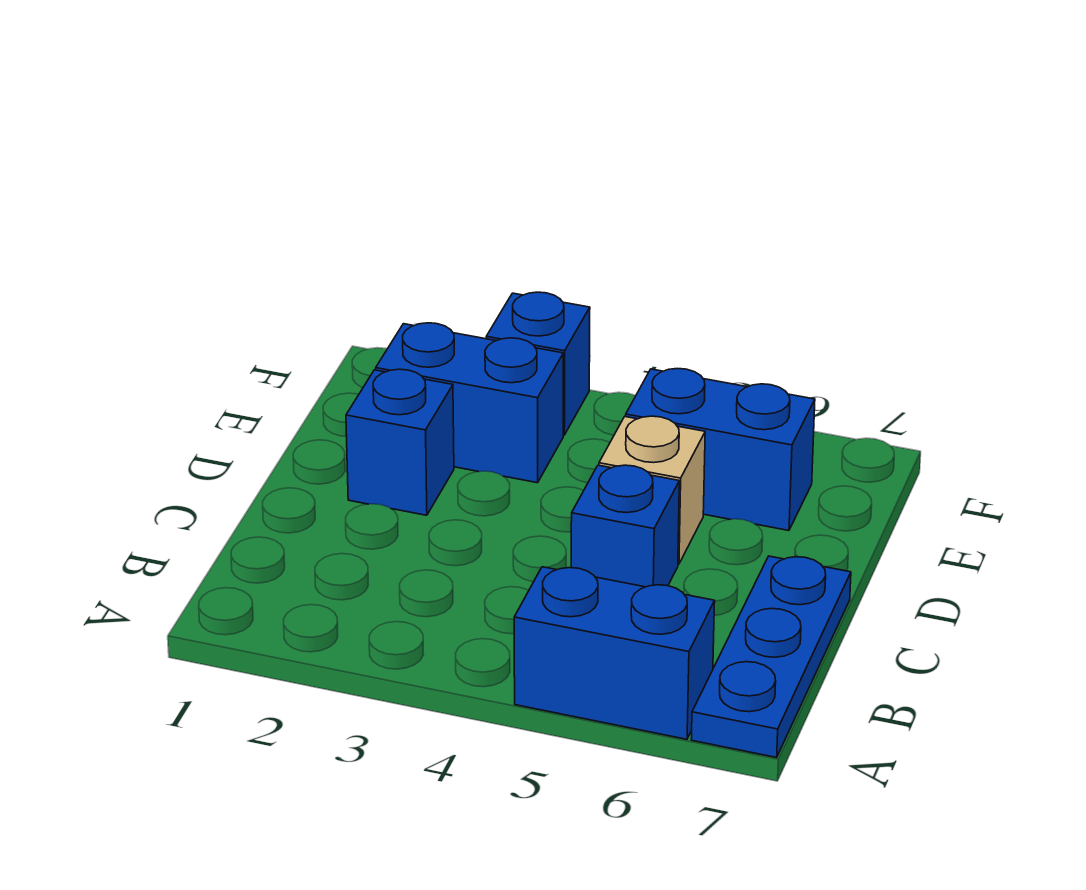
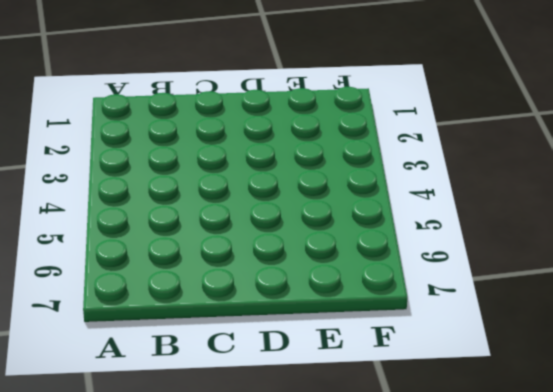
none -> blue 1x2 brick [514,567,715,739]
none -> blue 1x3 plate [691,556,851,757]

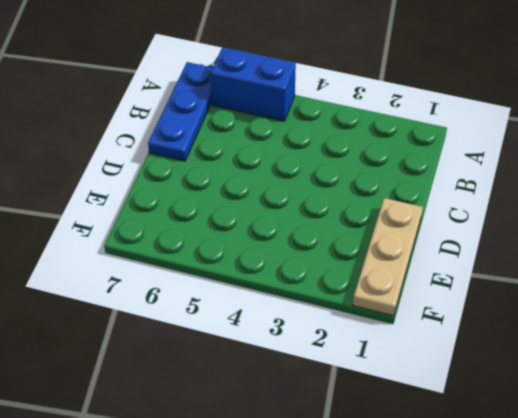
tan 1x3 plate [353,198,423,316] -> none
none -> blue 1x1 brick [571,465,679,587]
none -> blue 1x1 brick [346,369,454,515]

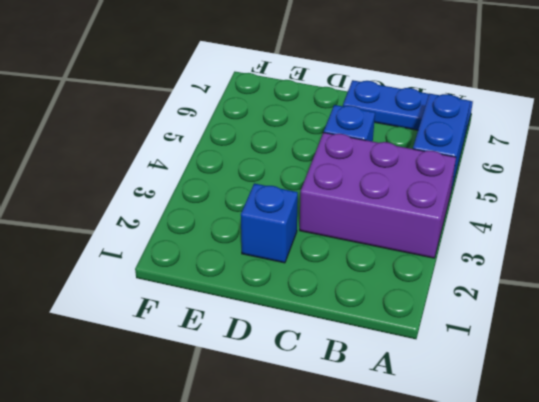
purple 2x3 brick [300,132,456,258] -> none
none -> tan 1x1 brick [599,416,705,564]
none -> blue 1x2 brick [376,323,563,483]

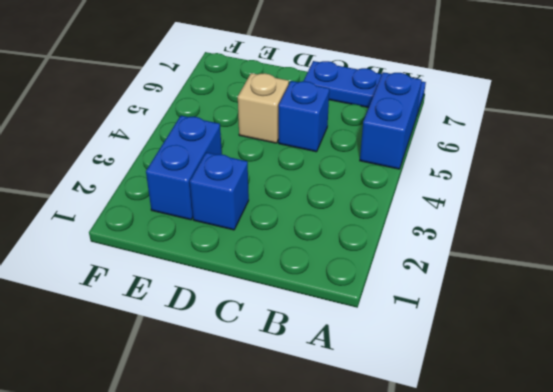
none -> blue 1x2 brick [626,369,815,531]
none -> blue 1x1 brick [486,292,590,435]

